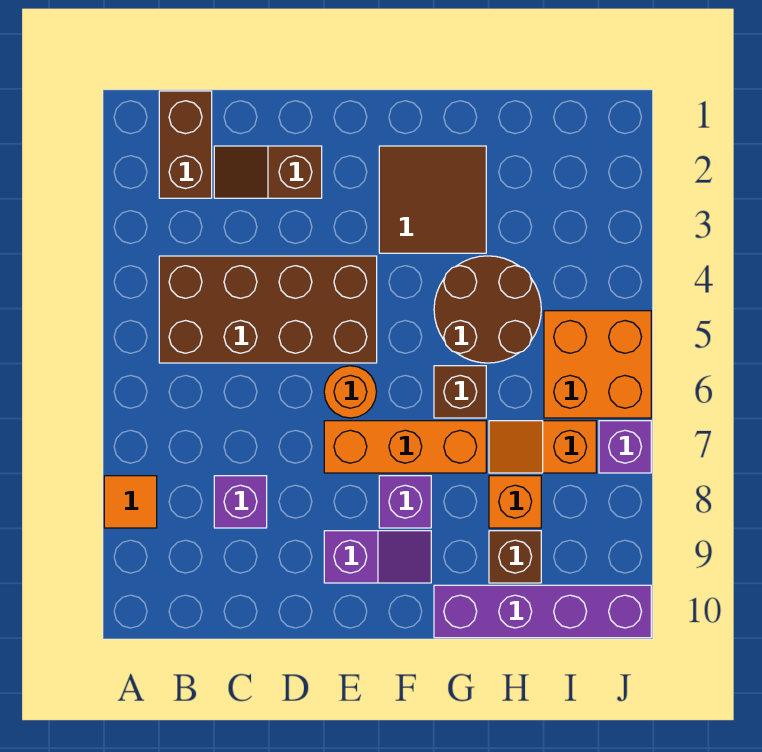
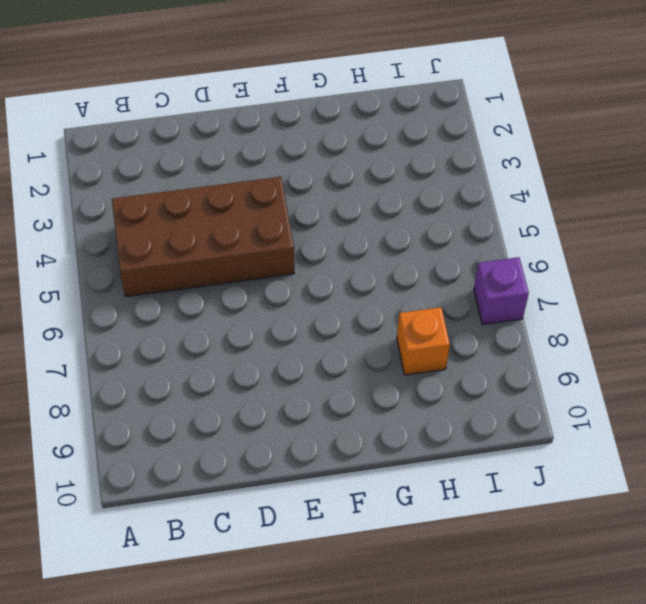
none -> orange 1x1 tile [104,476,157,528]
none -> brown 1x2 brick [159,91,212,198]
none -> brown 1x2 slope [214,146,322,198]

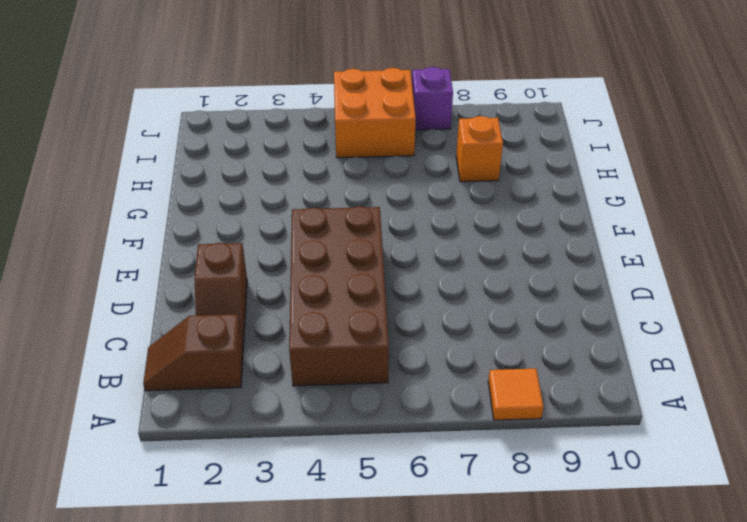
brown 1x2 slope [143,314,243,391] -> brown 1x2 brick [159,91,212,198]
none -> purple 1x1 brick [214,476,267,528]
none -> orange 1x1 round brick [324,366,376,418]
none -> orange 1x3 brick [324,421,486,473]

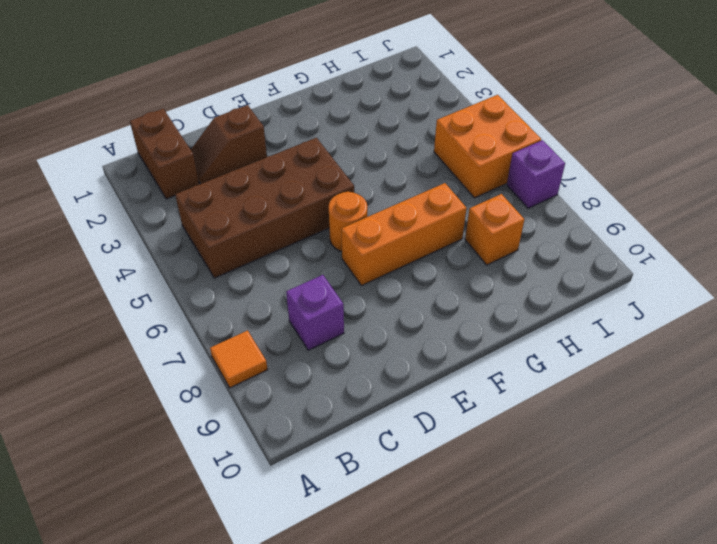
none -> purple 1x2 slope [324,531,431,583]
none -> brown 2x2 tile [379,146,486,253]
none -> purple 1x1 brick [379,476,431,528]

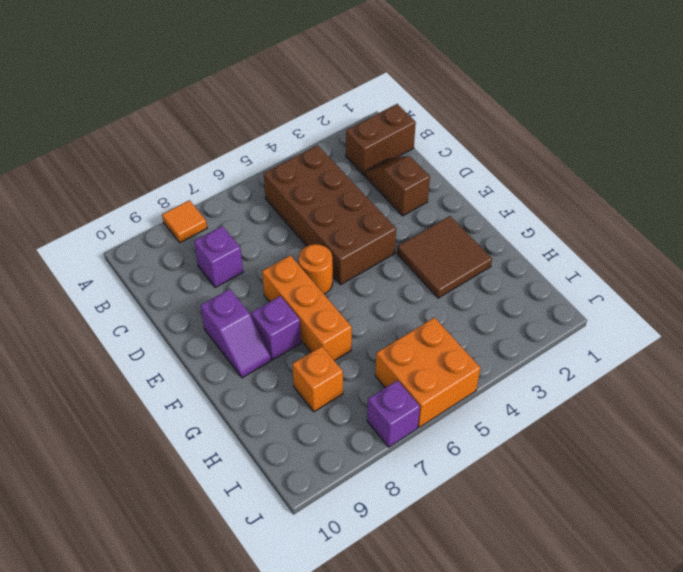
none -> brown 2x2 round brick [434,256,541,363]
none -> brown 1x1 brick [434,366,486,418]
none -> purple 1x4 brick [434,585,651,638]

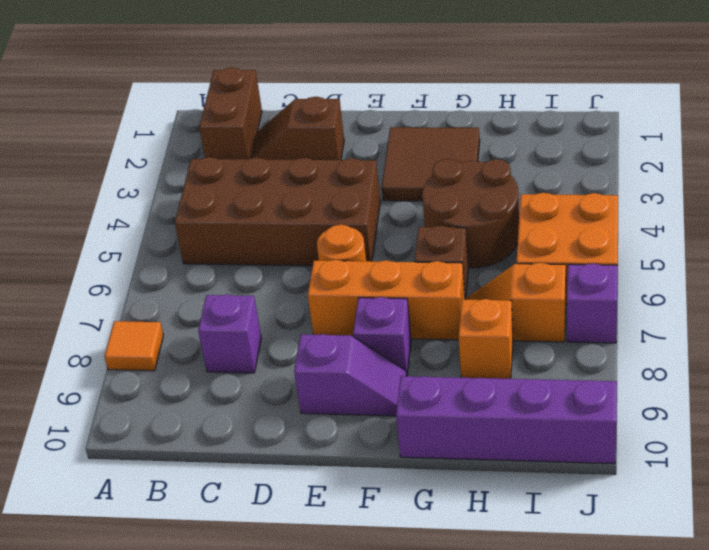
none -> brown 1x1 brick [489,531,541,583]

